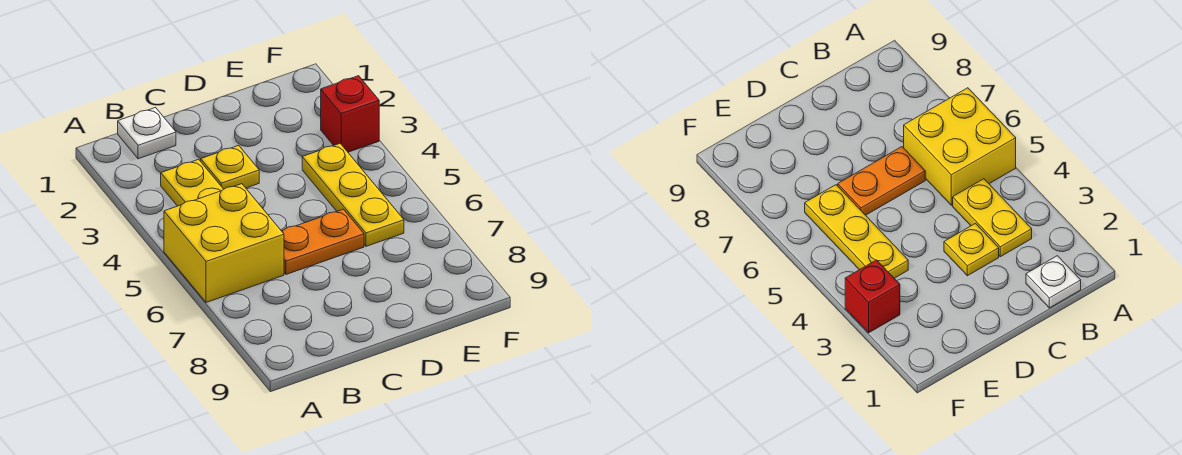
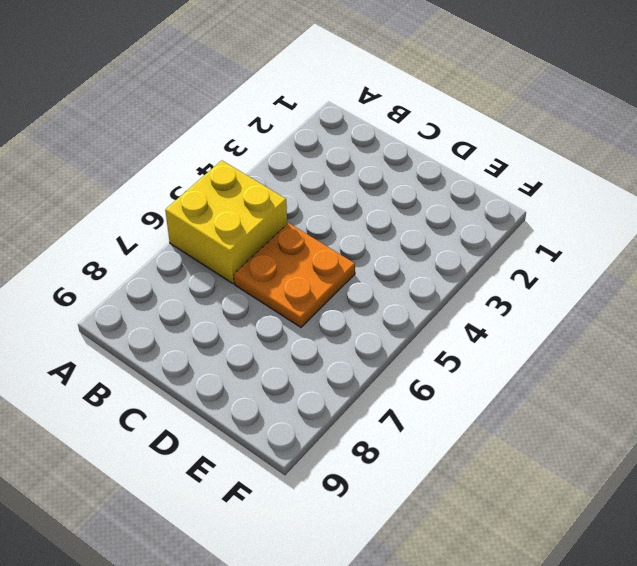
orange 2x2 plate [234,223,355,327] -> orange 1x2 plate [282,209,364,274]
none -> white 1x1 plate [118,108,176,159]
none -> yellow 1x2 plate [161,159,223,206]

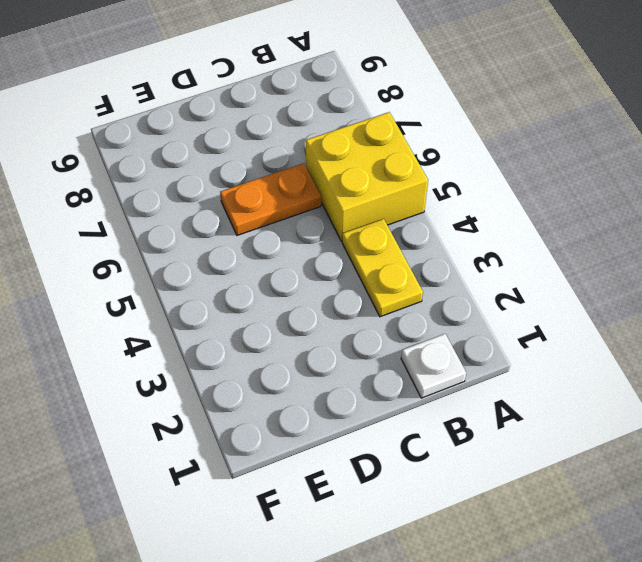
none -> yellow 1x1 plate [201,145,259,189]
none -> yellow 1x3 plate [302,143,404,246]

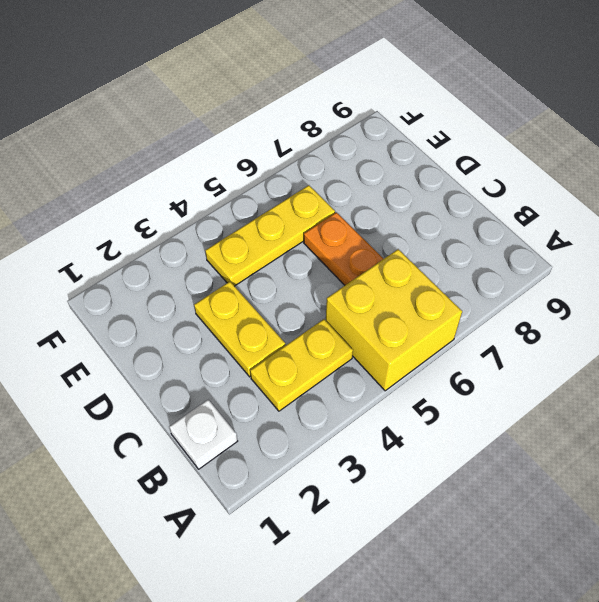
yellow 1x2 plate [194,282,285,377] -> yellow 1x1 plate [201,145,259,189]
none -> red 1x1 brick [321,76,379,152]

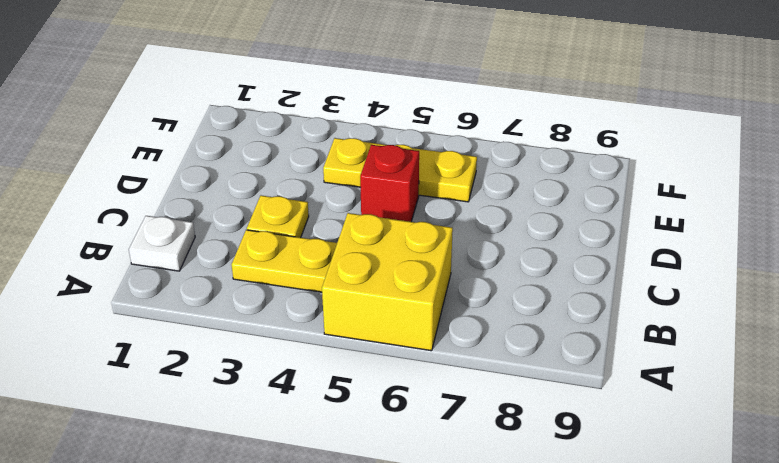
red 1x1 brick [360,145,419,222] -> red 1x1 brick moved to [321,76,379,152]
none -> orange 1x2 plate [282,209,364,274]

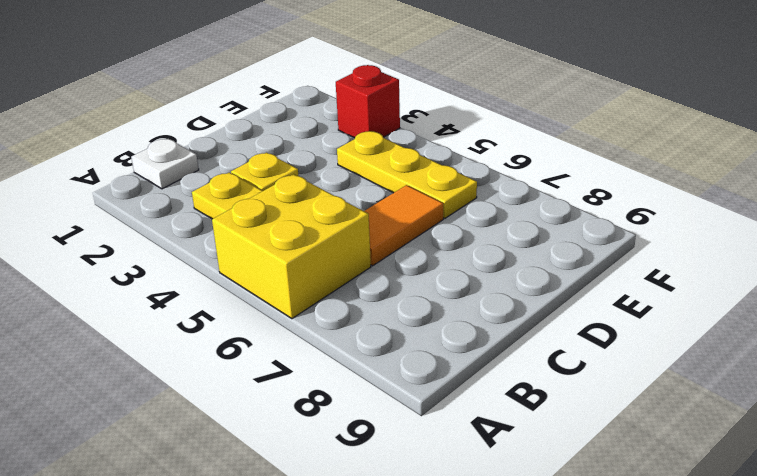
orange 1x2 tile [364,185,443,266] -> orange 1x2 plate [282,209,364,274]

